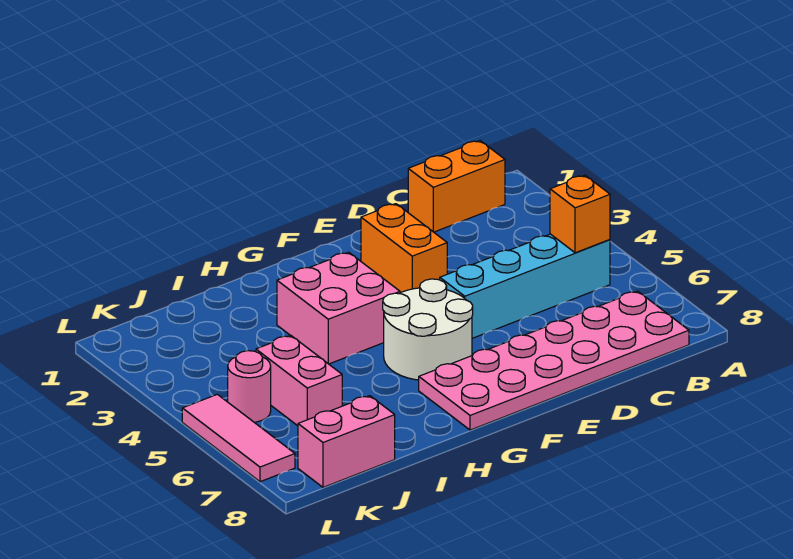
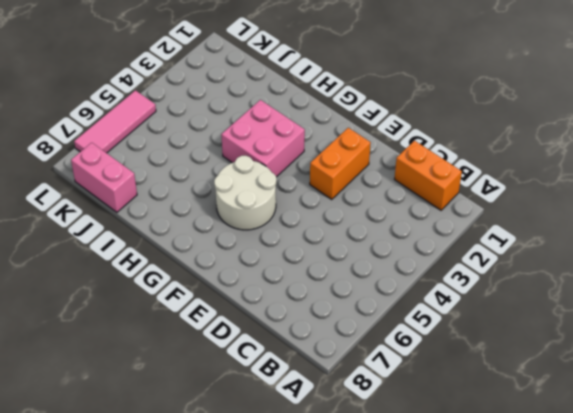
none -> cyan 1x4 brick [440,234,610,338]
none -> pink 2x6 plate [419,291,689,430]

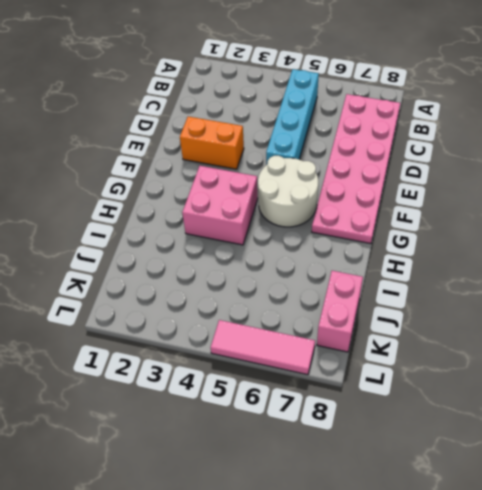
none -> orange 1x2 brick [408,141,505,232]
none -> pink 1x2 brick [256,335,342,426]

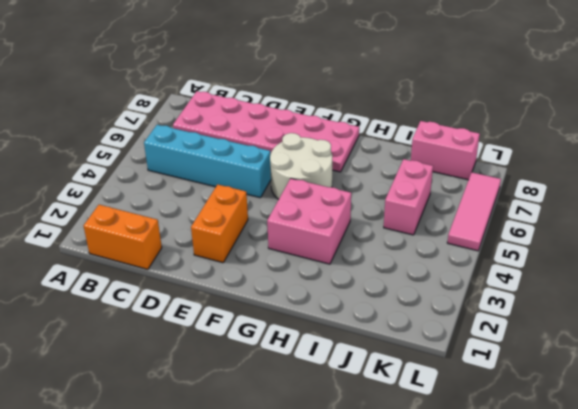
none -> pink 1x1 round brick [228,351,271,422]
none -> orange 1x1 brick [550,175,610,253]

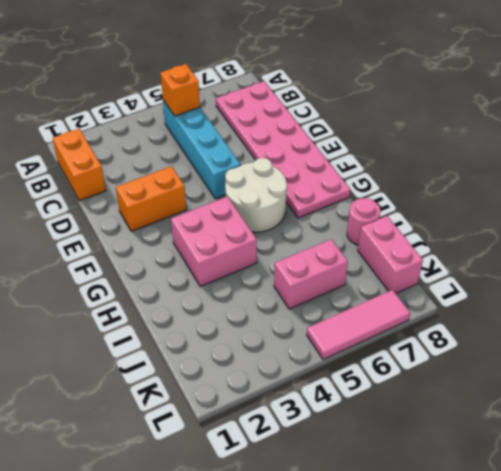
pink 1x1 round brick [347,198,380,245] -> pink 1x1 round brick moved to [228,351,271,422]

